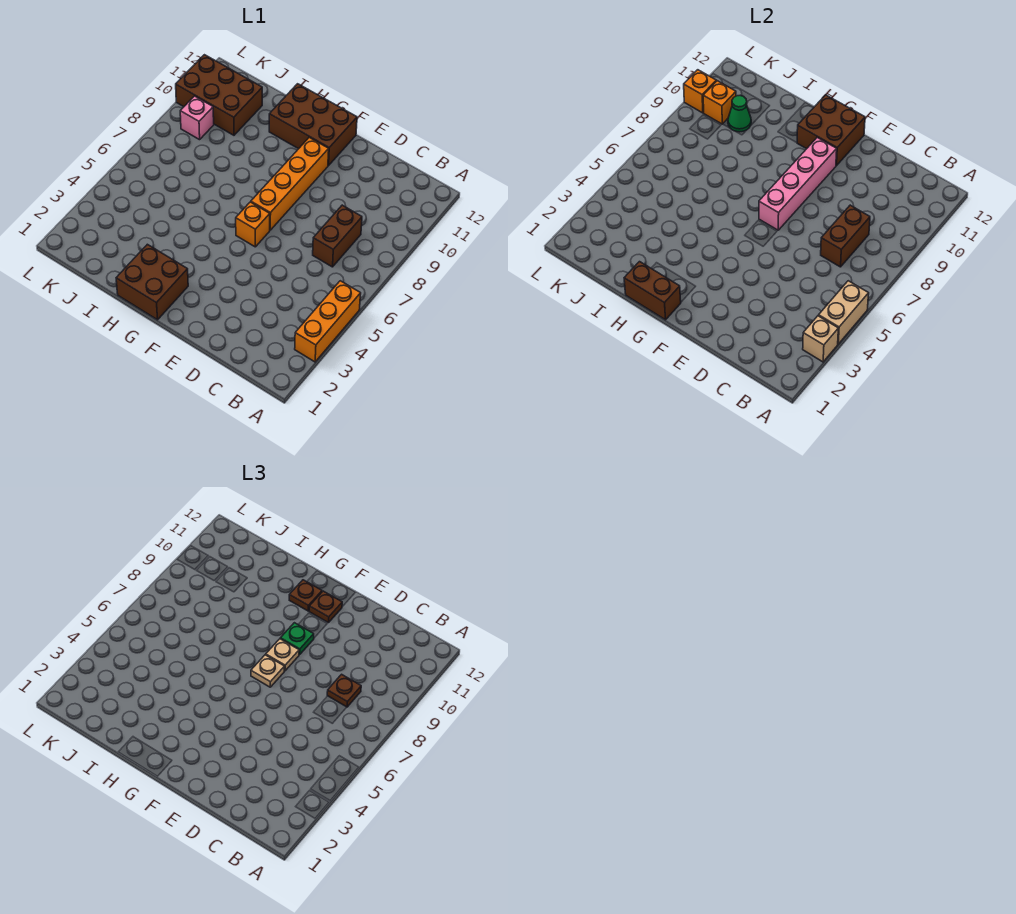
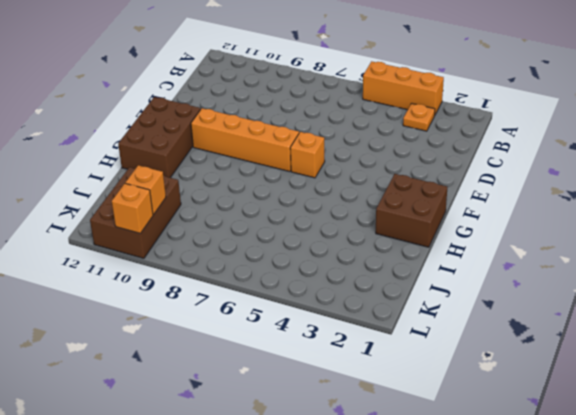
orange 1x1 plate [403,103,435,131] -> none
none -> brown 1x2 brick [313,205,362,267]
none -> pink 1x1 brick [180,96,214,140]
none -> tan 1x1 brick [803,316,838,362]

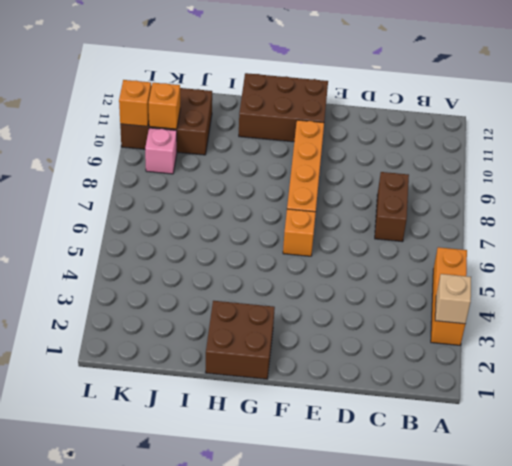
none -> tan 1x2 brick [819,281,869,344]
none -> brown 1x2 brick [821,205,870,267]
none -> pink 1x4 brick [759,138,837,230]

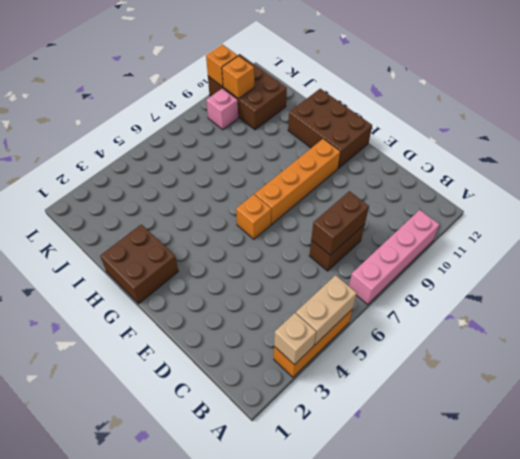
pink 1x4 brick [349,210,440,304] -> pink 1x4 brick moved to [759,138,837,230]
none -> brown 2x2 brick [797,95,865,166]
none -> brown 1x2 brick [624,262,681,320]
none -> green 1x1 cone [728,96,751,132]

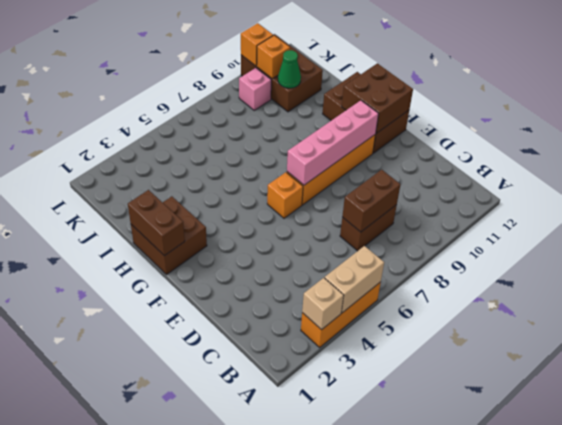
none -> brown 1x1 plate [327,674,361,707]
none -> tan 1x1 plate [251,655,285,687]
none -> tan 1x1 plate [266,639,299,671]

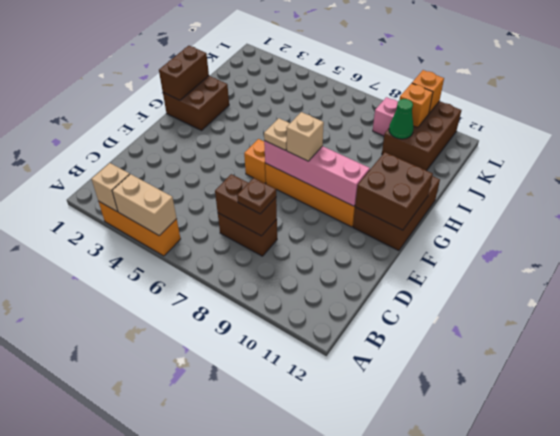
tan 1x1 brick [286,112,324,161] -> tan 1x1 plate [266,639,299,671]
none -> green 1x1 plate [280,623,314,655]
none -> brown 1x1 plate [309,591,342,623]
none -> brown 1x1 plate [289,580,322,611]

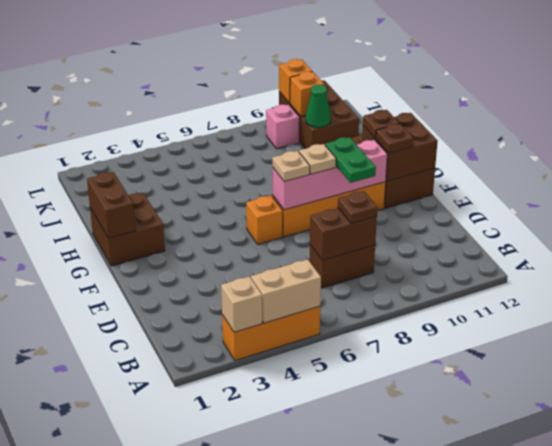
green 1x2 plate [325,137,376,183] -> green 1x1 plate [280,623,314,655]

